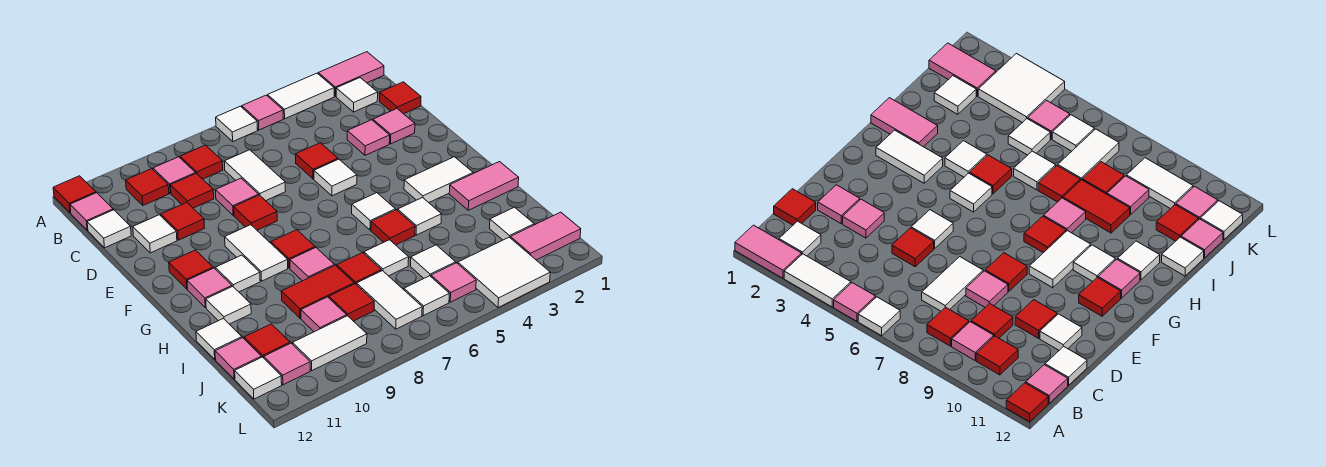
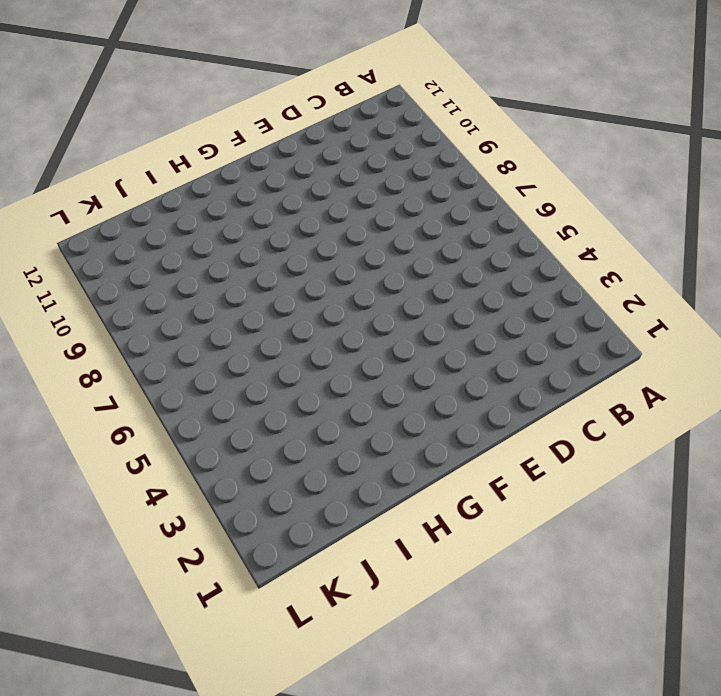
none -> pink 1x2 tile [318,52,384,96]
none -> white 1x2 tile [268,73,334,119]
none -> pink 1x1 tile [242,95,283,130]
none -> white 1x1 tile [216,106,258,141]

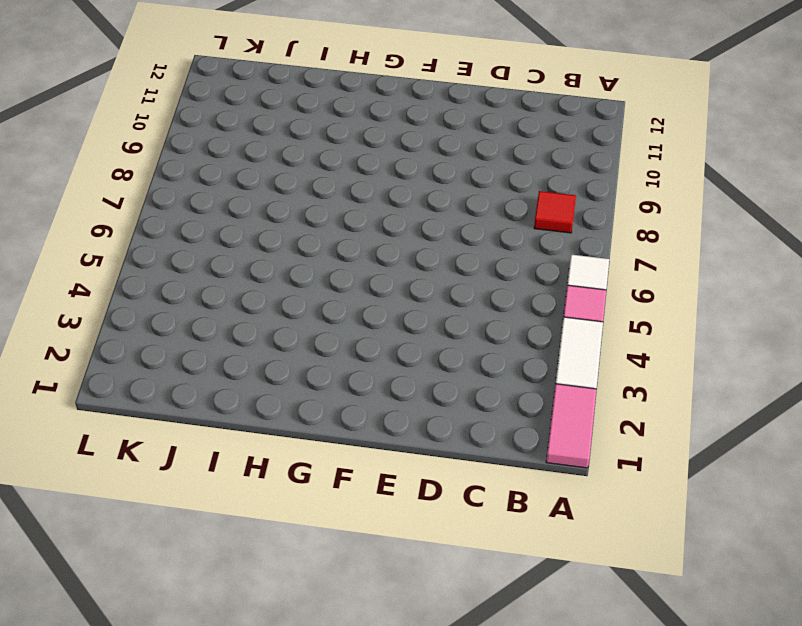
none -> red 1x1 tile [53,176,96,213]
none -> white 1x1 tile [336,78,378,112]
none -> pink 1x1 tile [153,157,196,193]
none -> red 1x1 tile [126,169,169,205]

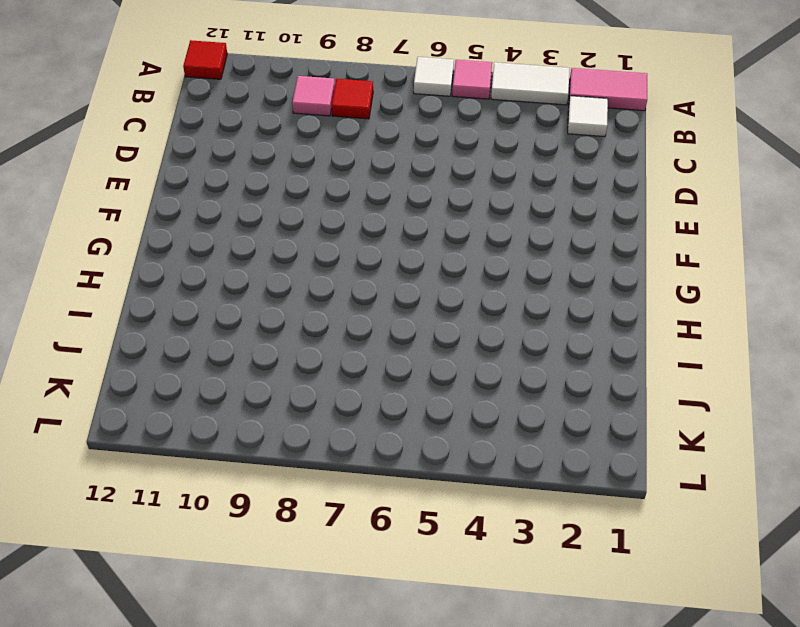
none -> red 1x1 tile [126,169,169,205]
none -> pink 1x1 tile [70,193,113,230]
none -> red 1x1 tile [380,82,421,114]
none -> white 1x2 tile [225,150,286,201]

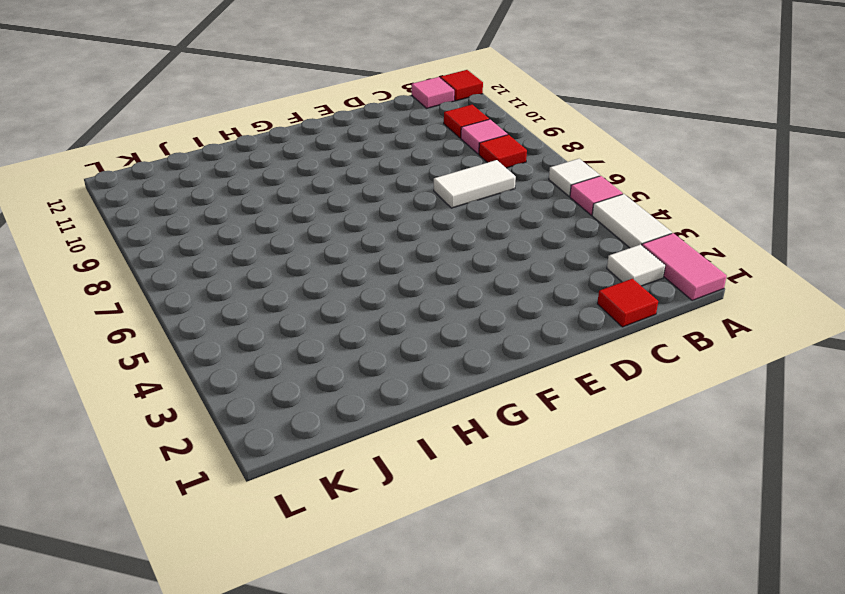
none -> red 1x1 tile [171,173,214,208]
none -> white 1x1 tile [87,210,131,248]
none -> pink 1x1 tile [373,109,415,144]
none -> pink 1x1 tile [347,120,390,155]

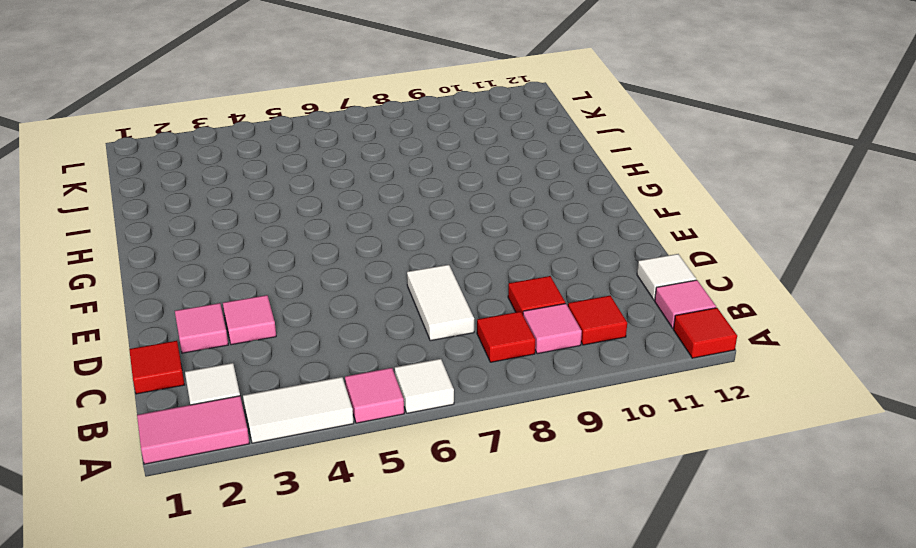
none -> red 1x1 tile [296,143,338,179]
none -> pink 1x1 tile [216,178,259,215]
none -> red 1x1 tile [161,203,204,240]
none -> white 1x1 tile [133,215,177,253]

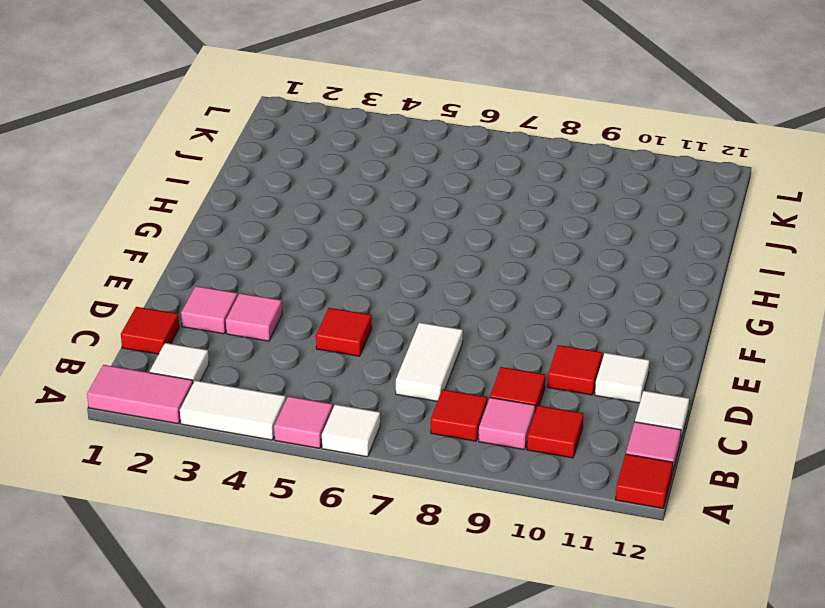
none -> pink 1x1 tile [216,178,259,215]
none -> white 1x1 tile [314,159,357,196]
none -> red 1x1 tile [234,195,277,230]
none -> white 1x2 tile [225,225,288,281]

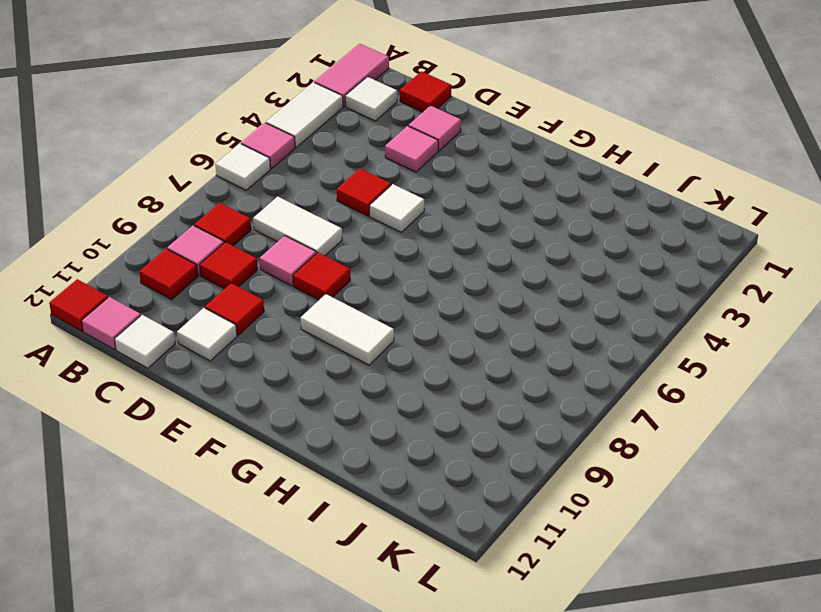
none -> red 1x1 tile [169,250,213,289]
none -> white 1x2 tile [404,157,473,203]
none -> white 1x1 tile [352,193,395,230]
none -> red 1x1 tile [271,230,315,268]

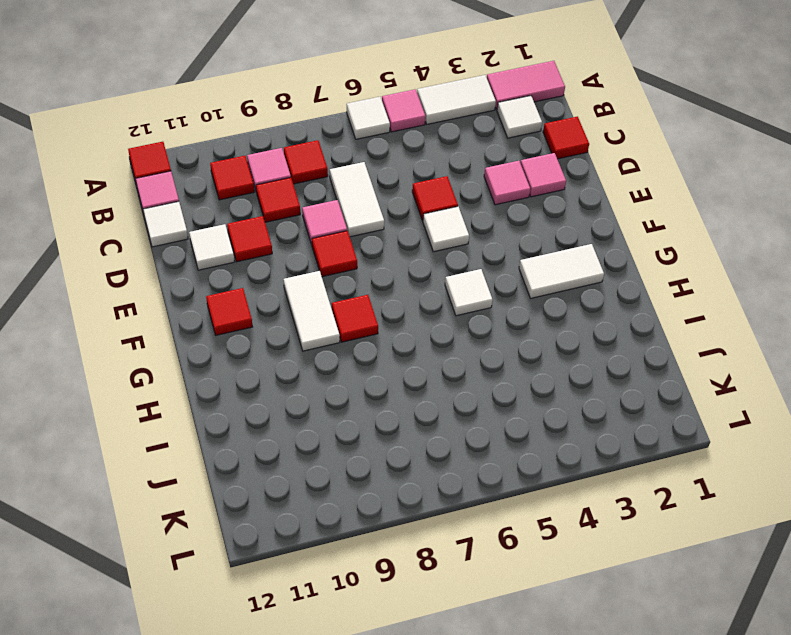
none -> white 1x1 tile [215,255,260,292]
none -> pink 1x1 tile [187,268,232,308]
none -> pink 1x2 tile [449,162,519,210]
none -> white 1x1 tile [398,198,441,235]

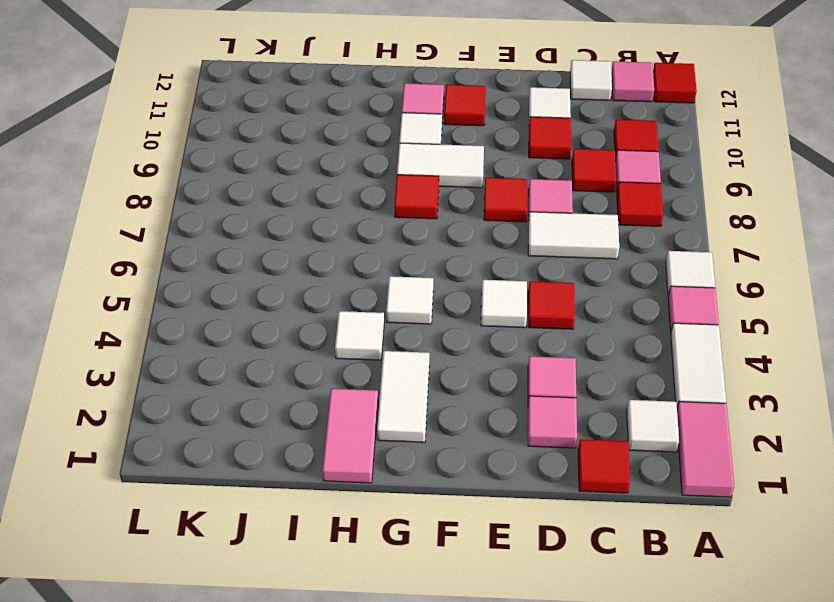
none -> red 1x1 tile [371,210,415,245]
none -> pink 1x1 tile [290,248,335,281]
none -> white 1x1 tile [206,286,251,324]
none -> white 1x1 tile [364,240,409,276]

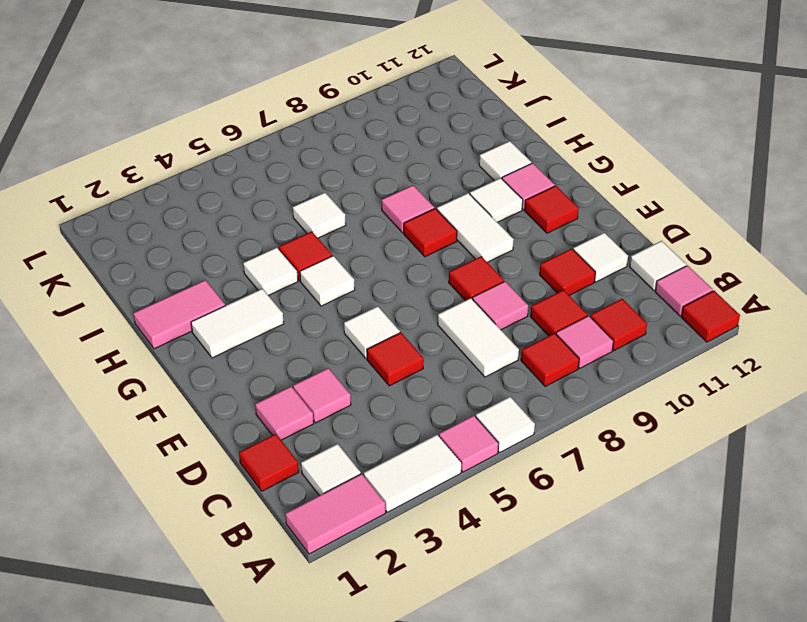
none -> red 1x1 tile [337,253,382,285]
none -> red 1x2 tile [281,265,354,318]
none -> white 1x1 tile [196,319,242,359]
none -> white 1x1 tile [489,207,534,240]

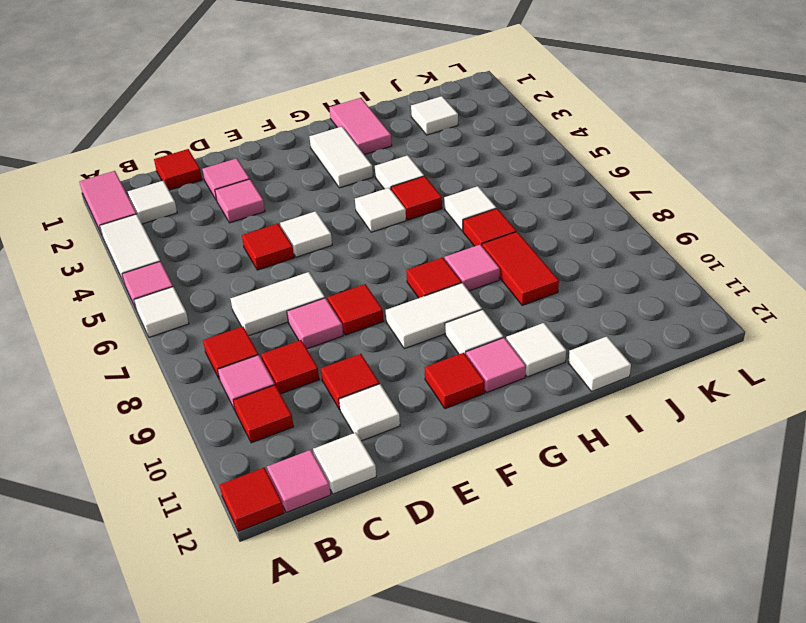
none -> white 1x1 tile [411,245,456,278]
none -> white 1x2 tile [357,271,422,329]
none -> red 1x1 tile [329,284,374,321]
none -> pink 1x1 tile [301,297,347,332]

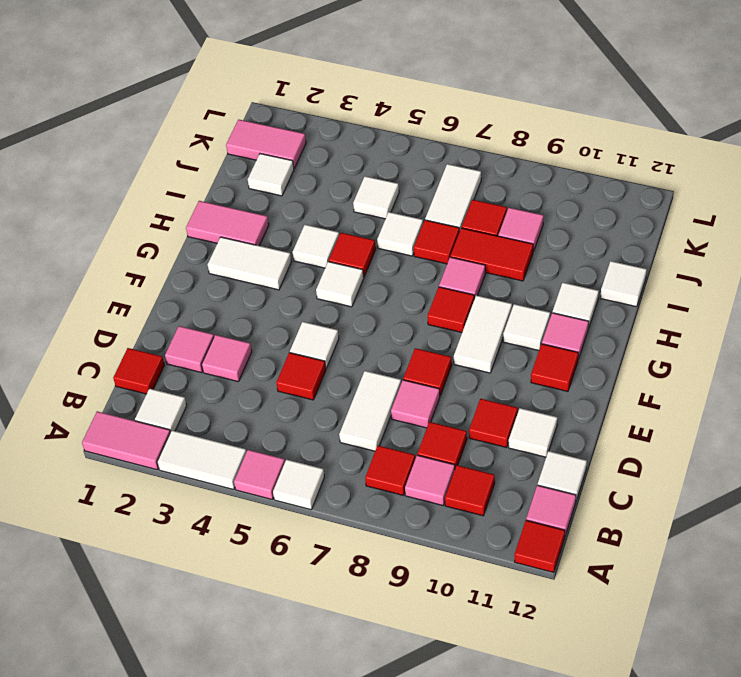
none -> red 1x1 tile [244,324,290,358]
none -> pink 1x1 tile [215,338,261,379]
none -> white 2x2 tile [458,237,550,308]
none -> pink 1x1 tile [431,263,476,302]

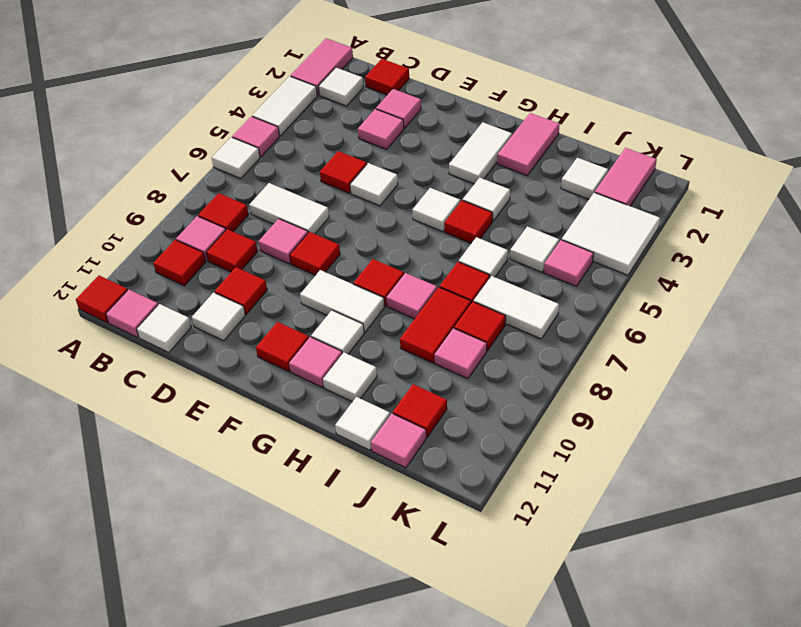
none -> white 1x1 tile [404,276,449,316]
none -> white 1x2 tile [293,316,367,370]
none -> pink 1x1 tile [264,343,310,385]
none -> white 1x1 tile [235,357,282,399]

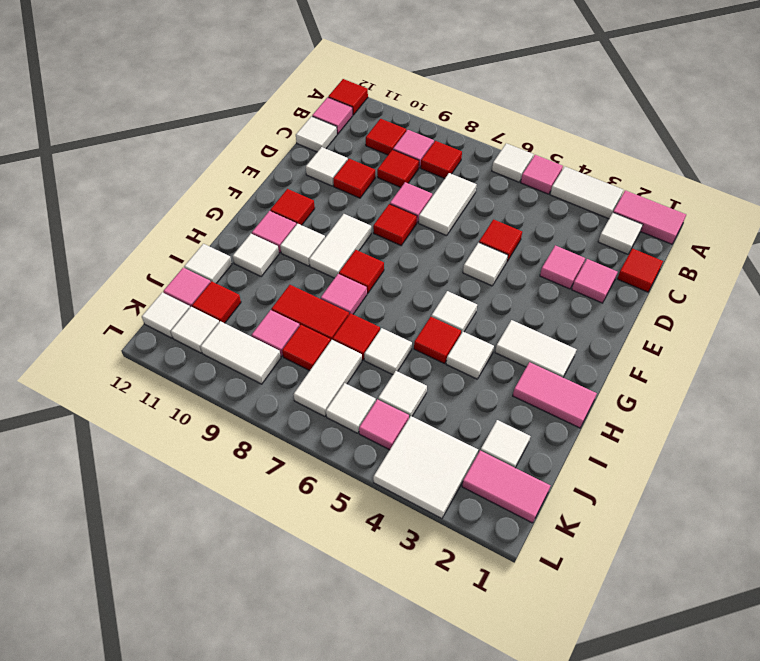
white 1x1 tile [171,307,219,353] -> pink 1x1 tile [264,343,310,385]

